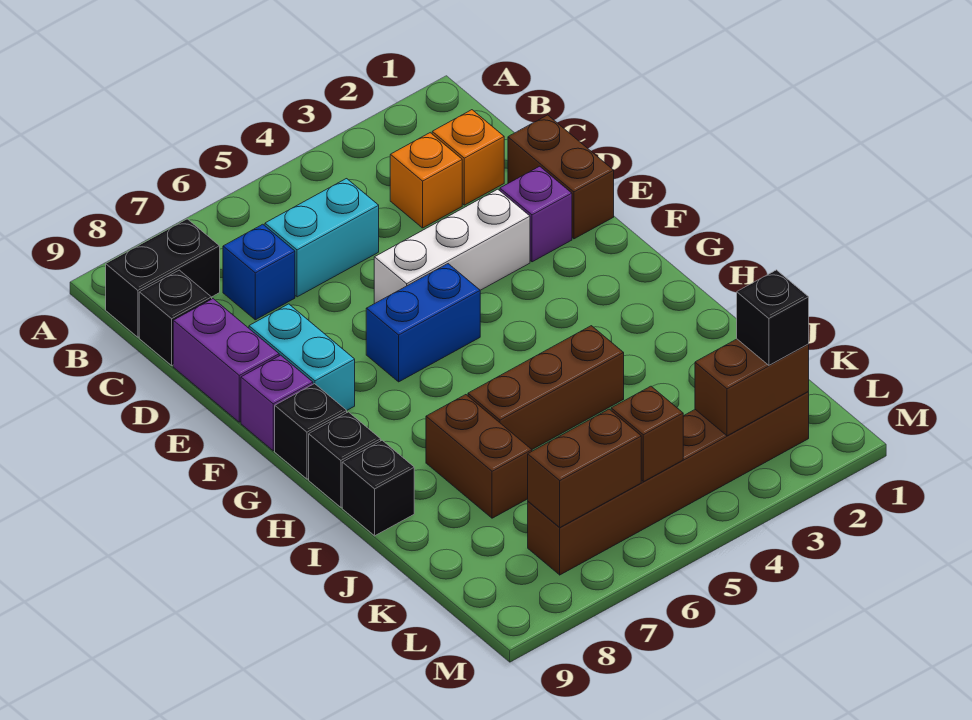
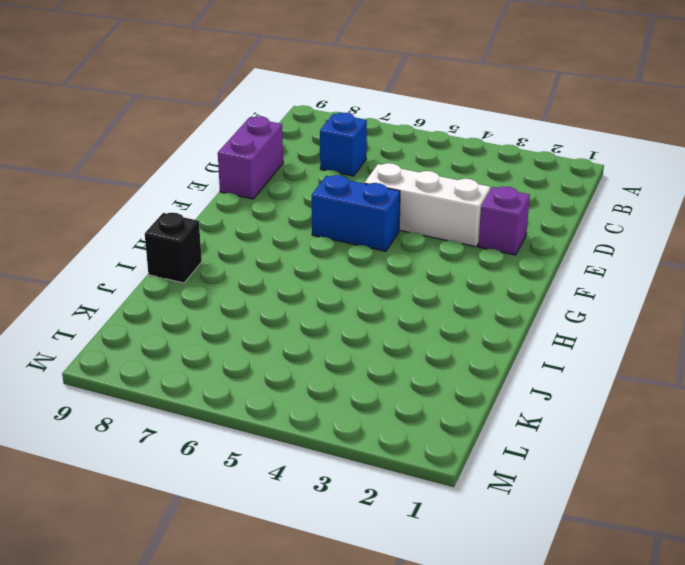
none -> black 1x2 brick [106,219,220,337]
none -> orange 1x1 brick [432,110,504,205]
none -> orange 1x1 brick [390,133,462,228]

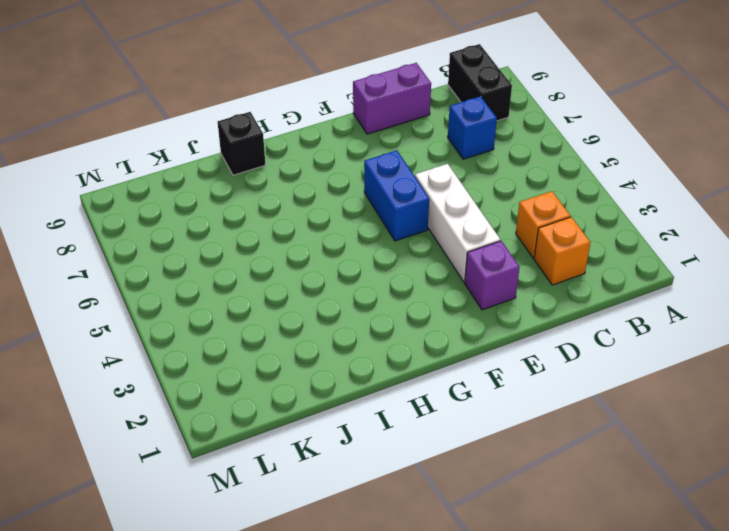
none -> cyan 1x2 brick [265,179,379,297]
none -> black 1x1 brick [139,270,212,365]
none -> brown 1x2 brick [508,115,614,239]

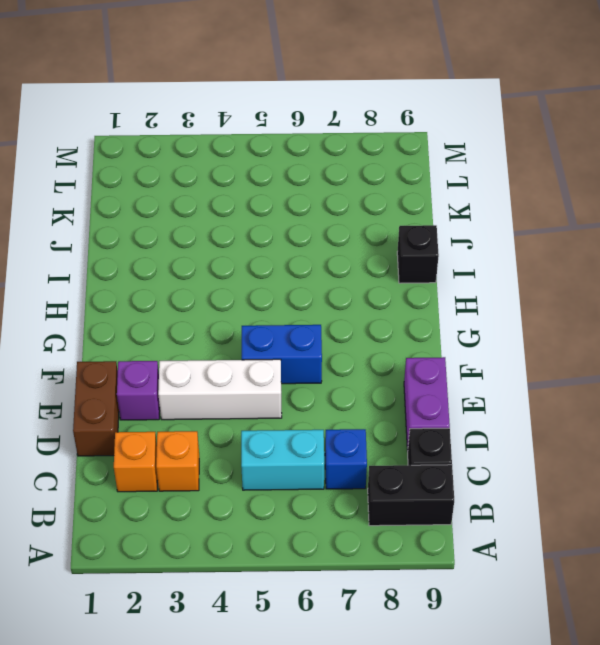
none -> cyan 1x2 brick [249,304,355,410]
none -> purple 1x1 brick [241,355,313,451]
none -> black 1x1 brick [275,384,347,479]

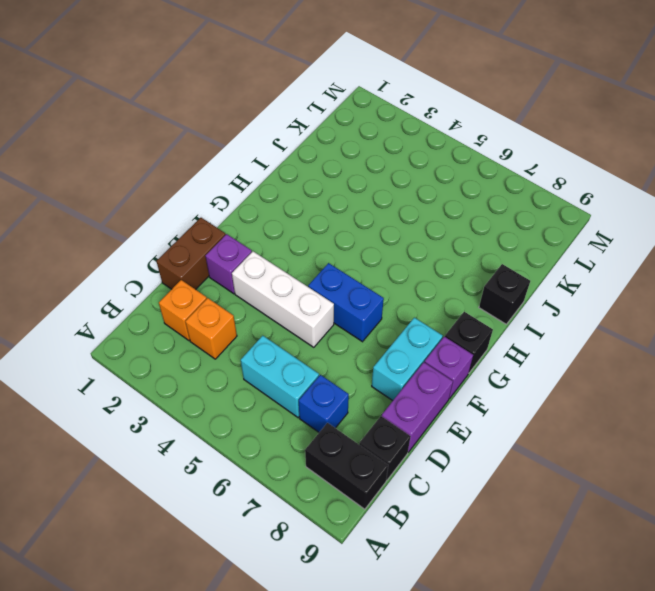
none -> black 1x1 brick [309,412,381,507]
none -> brown 1x3 brick [468,326,624,449]
none -> brown 1x2 brick [426,395,532,518]

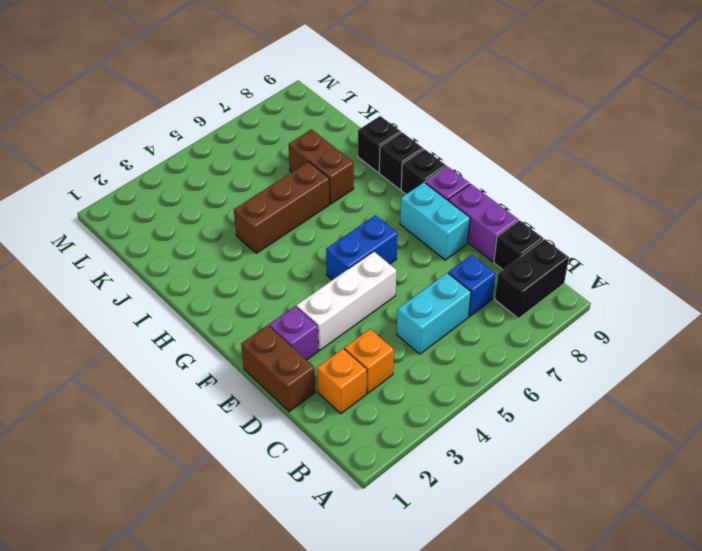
none -> brown 1x6 brick [528,392,809,575]
none -> brown 1x2 brick [695,339,809,436]
none -> brown 1x1 brick [611,386,683,482]

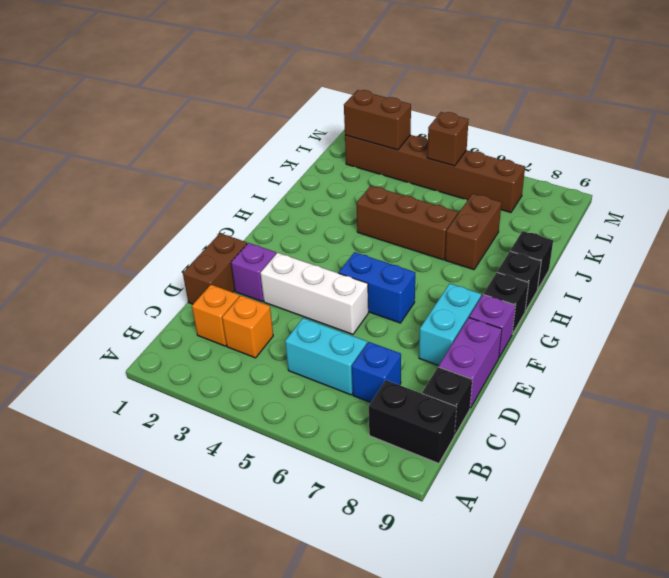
none -> brown 1x2 brick [528,409,641,528]
none -> black 1x1 brick [737,270,809,365]

